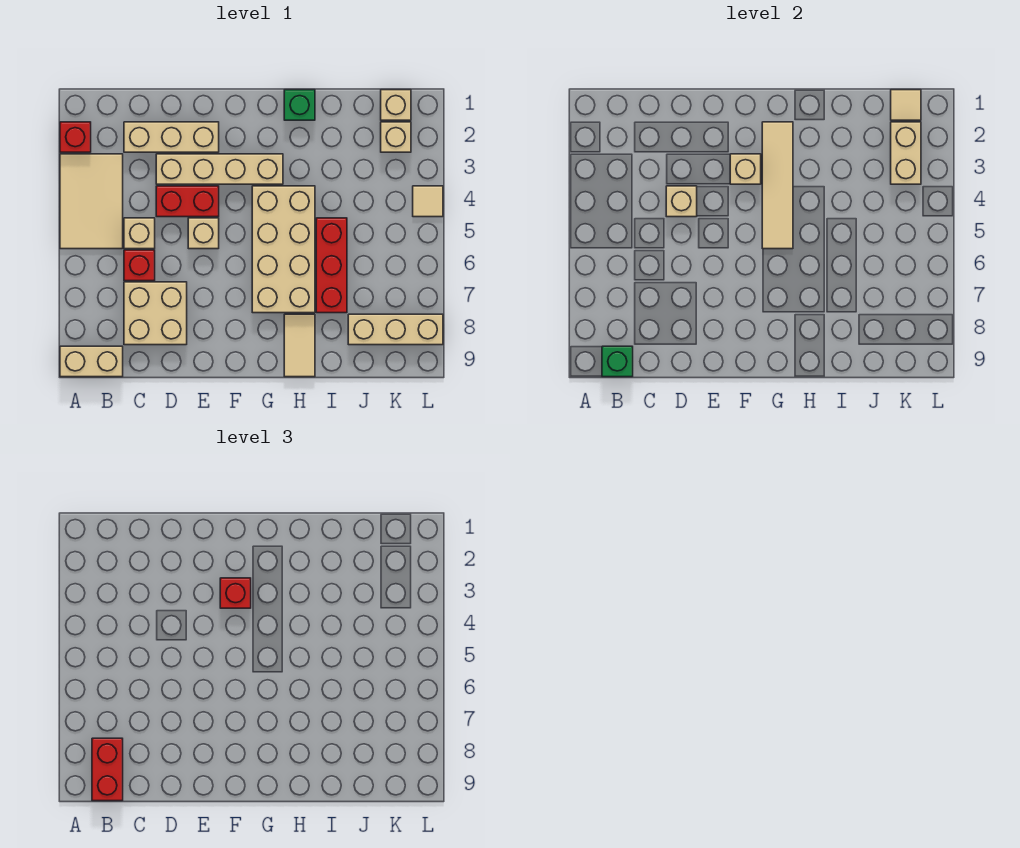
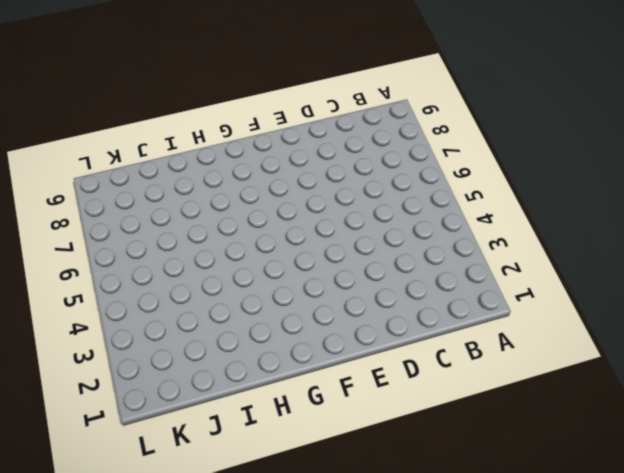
none -> red 1x1 brick [60,122,91,152]
none -> tan 2x3 tile [60,154,123,249]
none -> tan 1x2 brick [60,346,123,377]

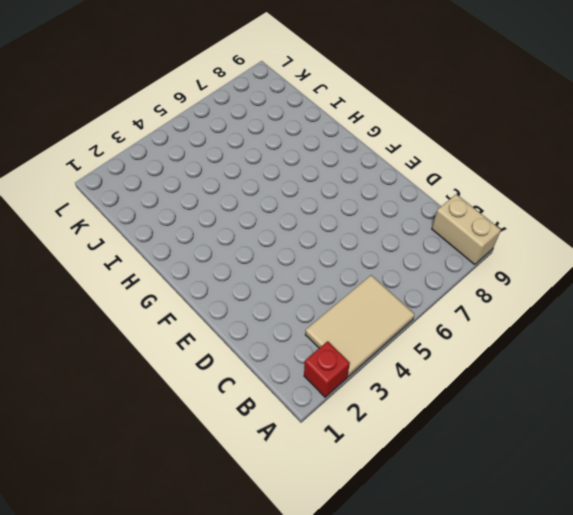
none -> tan 1x3 brick [124,122,219,152]
none -> tan 1x1 brick [124,218,155,249]
none -> red 1x1 brick [124,250,155,281]

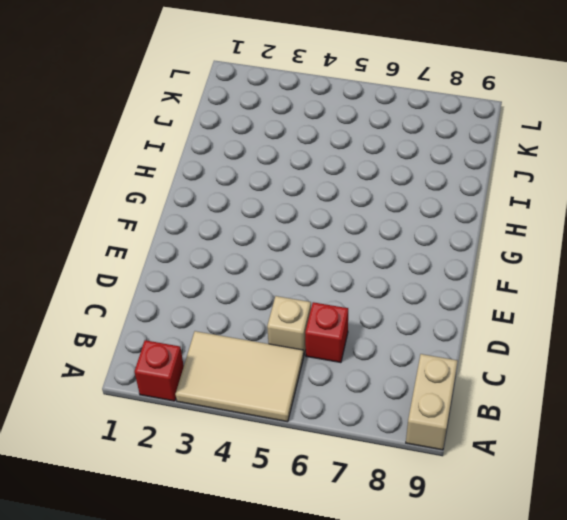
none -> tan 1x3 brick [124,122,219,152]
none -> tan 2x2 brick [124,282,187,345]
none -> tan 1x4 brick [156,154,283,184]

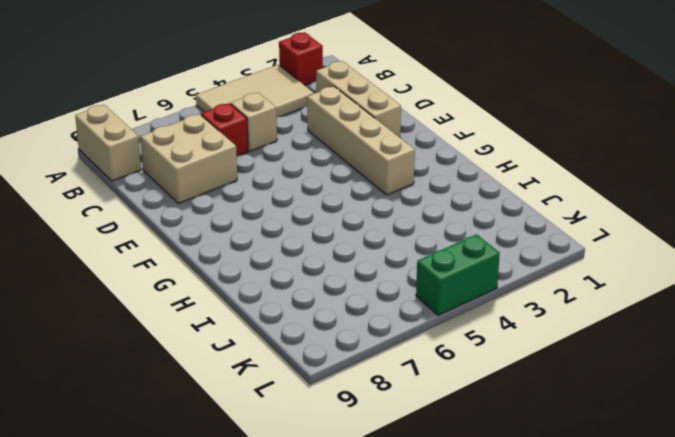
green 1x2 brick [416,234,500,315] -> tan 1x1 tile [413,186,443,217]
none -> red 1x2 brick [156,186,219,217]
none -> tan 1x1 brick [188,218,219,249]
none -> tan 2x4 brick [252,186,315,313]

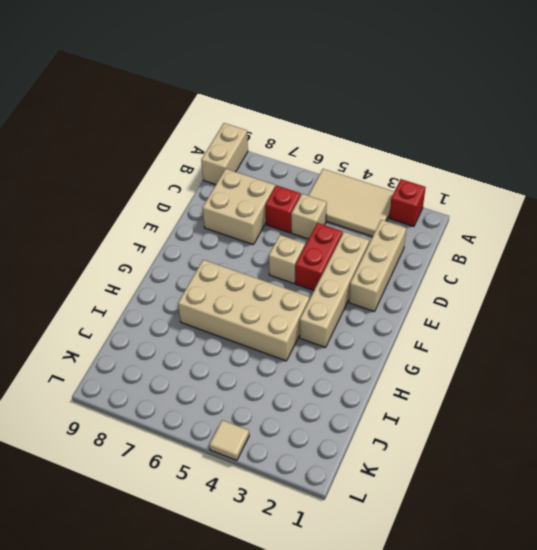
none -> green 1x1 brick [284,90,315,120]
none -> tan 1x2 tile [284,314,315,377]
none -> red 1x3 brick [316,218,347,313]

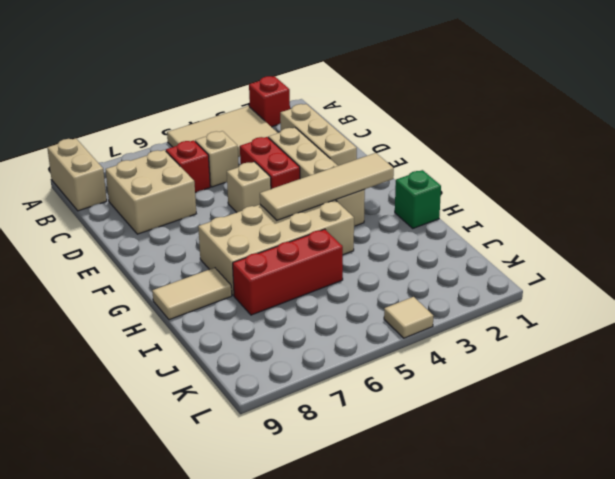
none -> tan 1x3 brick [348,314,443,345]
none -> tan 1x1 brick [381,90,411,120]
none -> tan 1x1 brick [381,122,411,152]

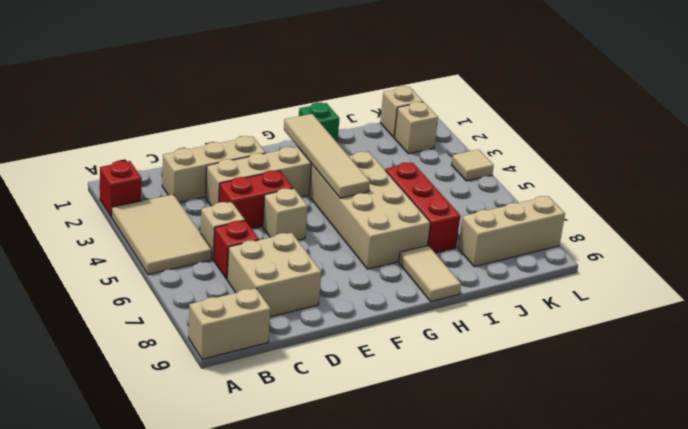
none -> green 1x1 brick [602,346,633,377]
none -> tan 1x1 brick [666,186,697,217]
none -> tan 1x1 brick [730,154,761,184]

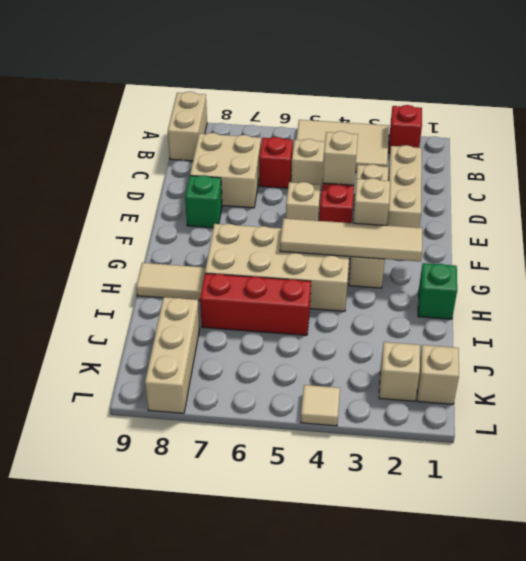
green 1x1 brick [185,175,222,228] -> green 1x1 brick moved to [602,346,633,377]
none -> tan 1x1 tile [891,90,921,120]
none -> tan 1x2 brick [891,122,921,184]
none -> red 1x2 brick [92,738,123,801]

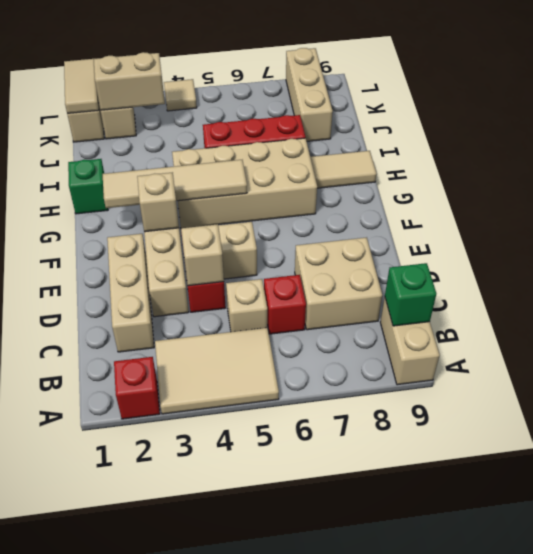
tan 1x2 tile [64,59,99,114] -> tan 1x1 tile [891,90,921,120]
none -> red 1x2 brick [92,738,123,801]
none -> red 1x1 brick [220,578,251,608]

